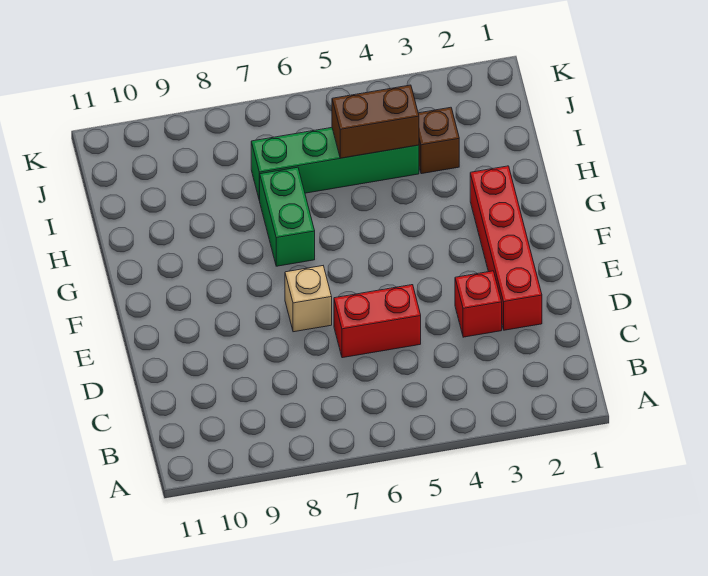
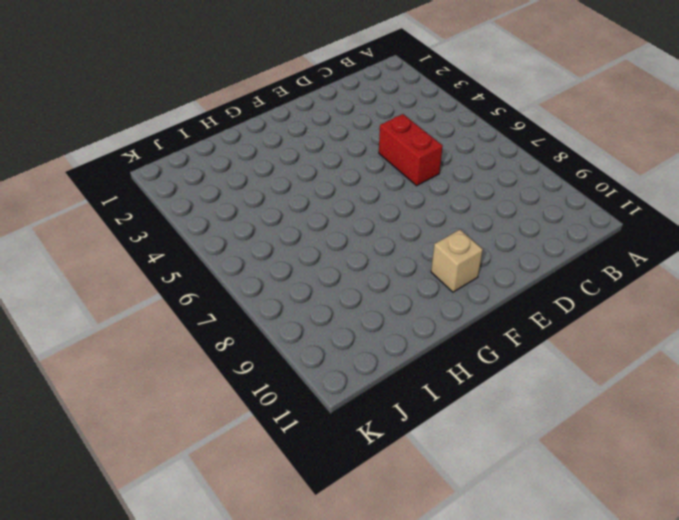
tan 1x1 brick [431,230,483,292] -> tan 1x1 brick moved to [285,266,332,332]
none -> red 1x4 brick [470,166,542,330]
none -> red 1x1 brick [455,271,502,337]

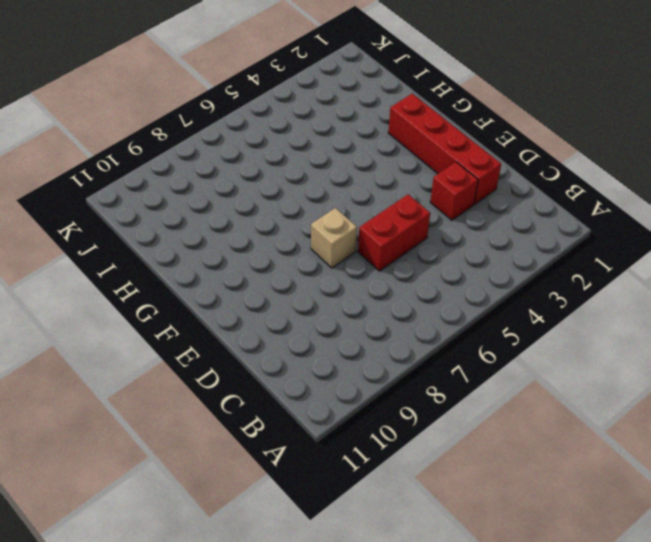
none -> green 1x2 brick [260,167,315,266]
none -> brown 1x1 brick [418,107,459,174]

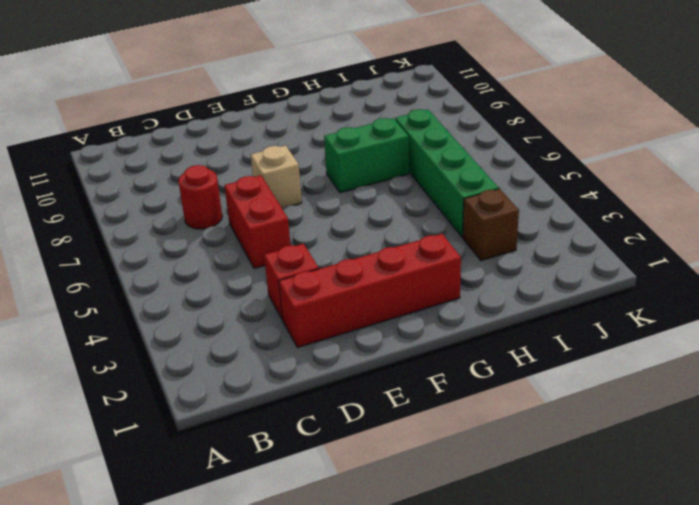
red 1x1 round brick [178,165,222,229] -> none
none -> brown 1x2 brick [332,85,419,158]

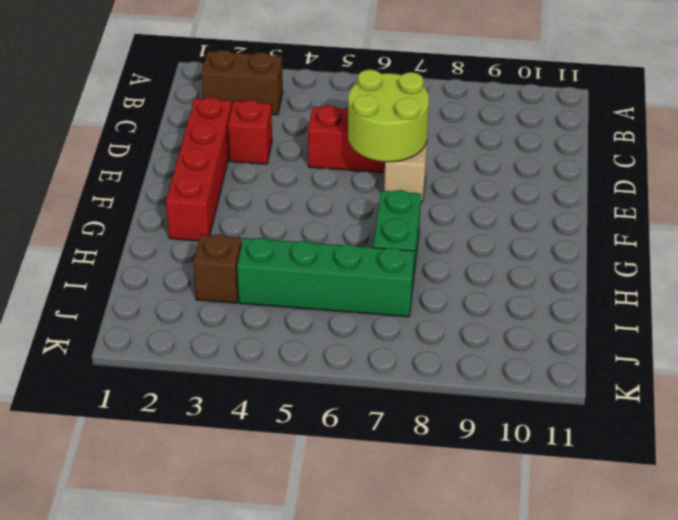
brown 1x2 brick [201,50,283,115] -> brown 1x2 brick moved to [332,85,419,158]
lime 2x2 round brick [348,70,429,162] -> none

